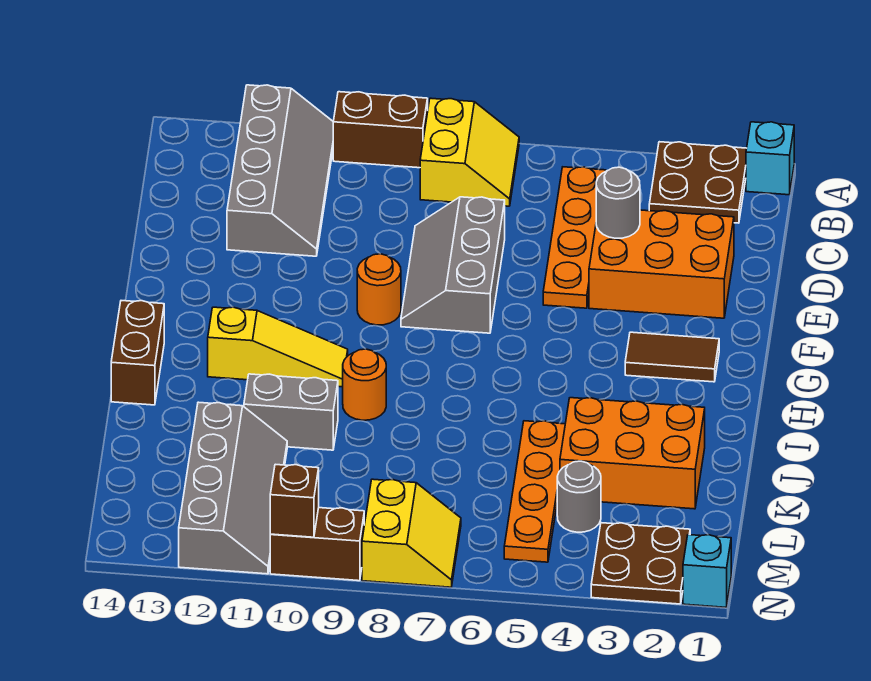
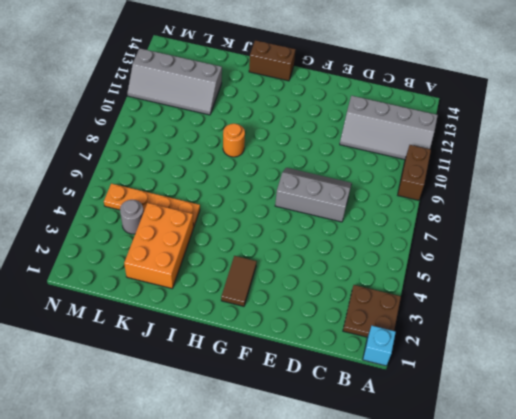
none -> yellow 2x2 slope [420,98,519,206]
none -> orange 1x4 plate [543,167,606,308]
none -> orange 2x3 brick [589,210,734,318]

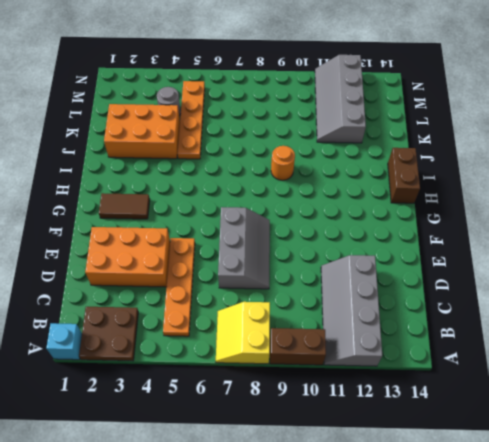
none -> orange 1x1 round brick [357,254,401,325]
none -> yellow 1x3 slope [208,307,348,387]
none -> grey 1x2 brick [244,374,338,450]

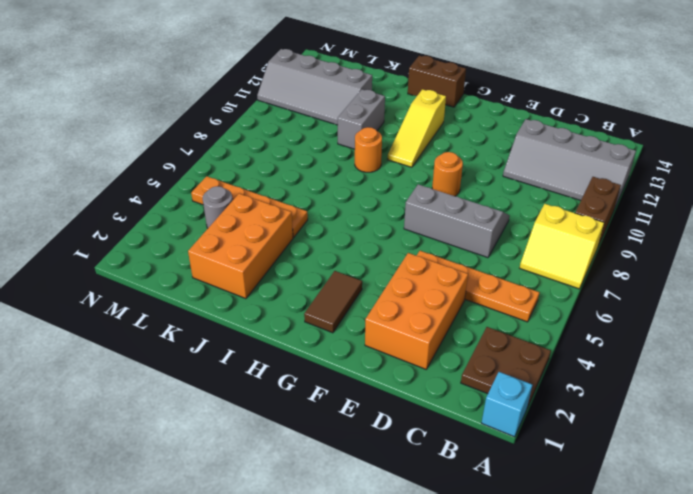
none -> brown 2x2 plate [591,523,690,604]
none -> yellow 2x2 slope [362,479,461,587]
none -> cyan 1x1 brick [683,535,731,607]

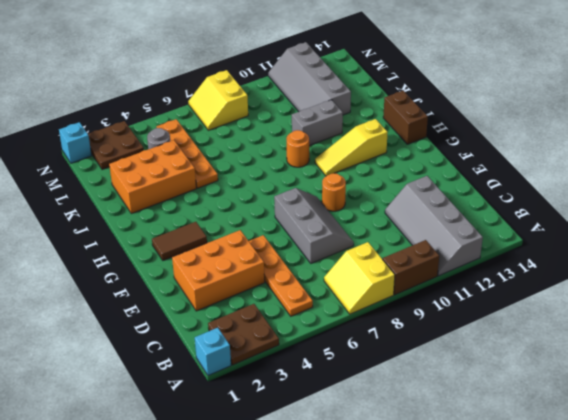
none -> brown 1x2 brick [270,508,364,581]
none -> grey 1x1 round brick [596,167,640,238]
none -> brown 1x1 brick [270,464,319,537]

